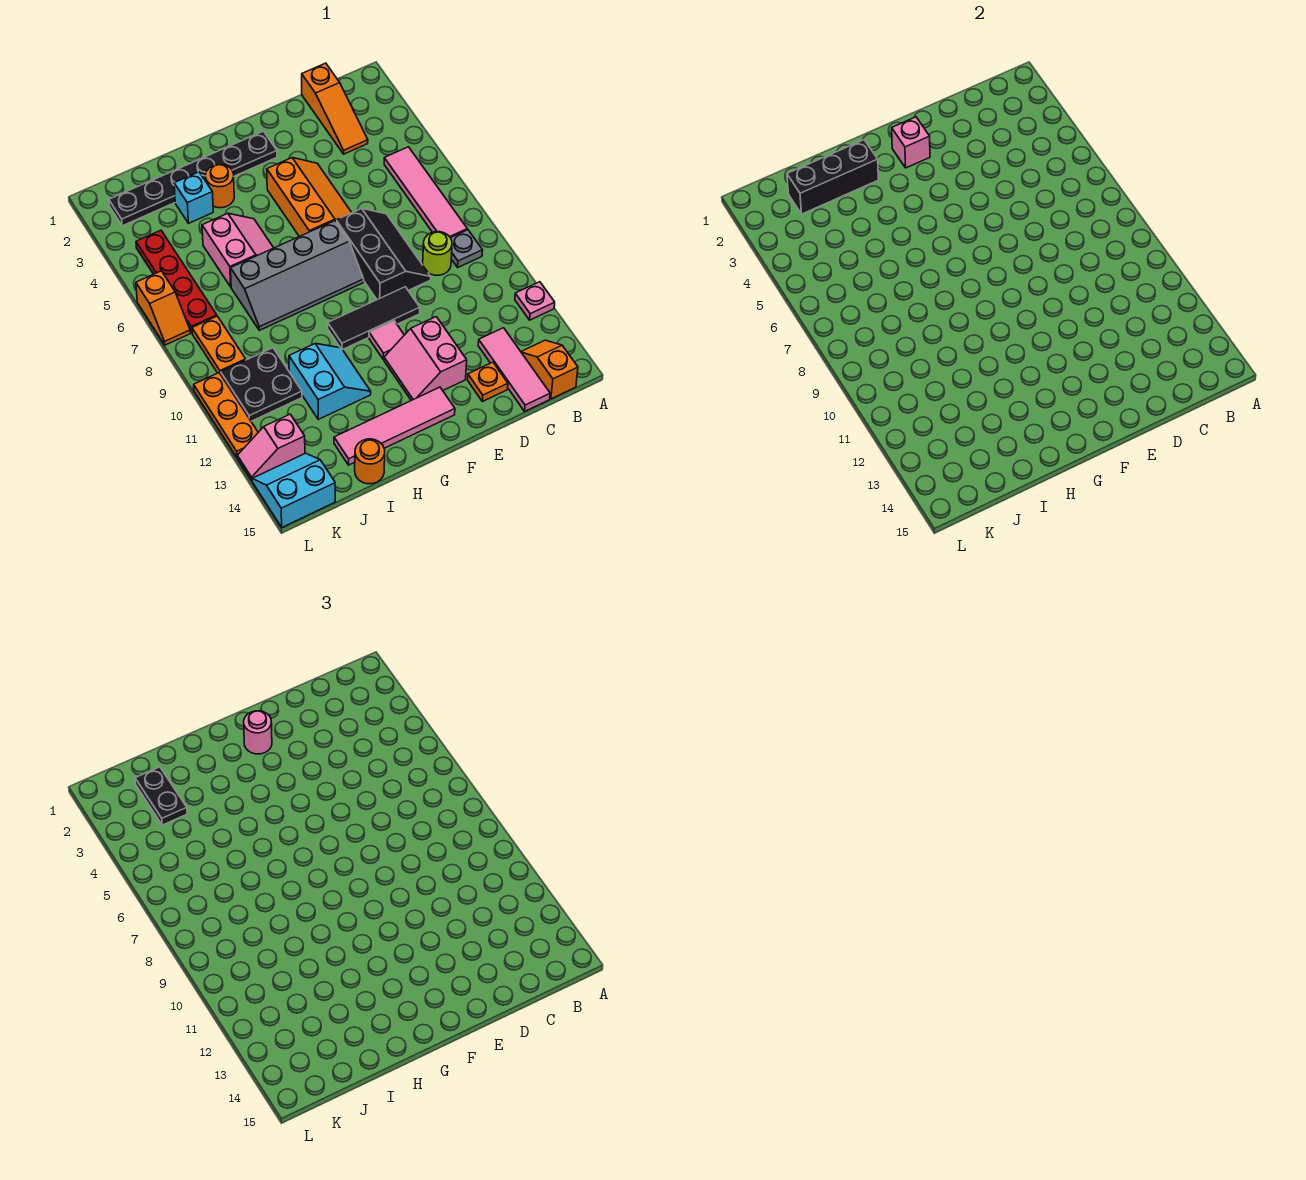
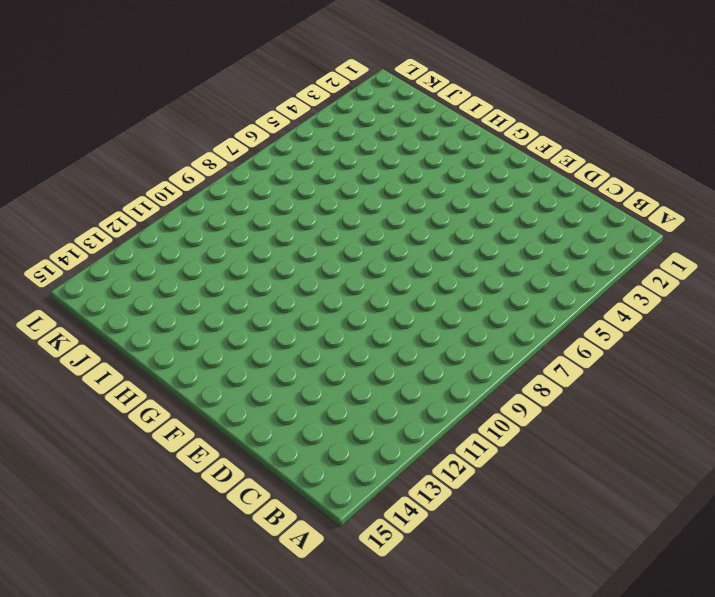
none -> pink 1x1 plate [515,282,555,320]
none -> pink 1x4 tile [384,147,467,238]
none -> grey 1x1 plate [451,230,482,267]
none -> orange 1x2 slope [521,340,578,399]

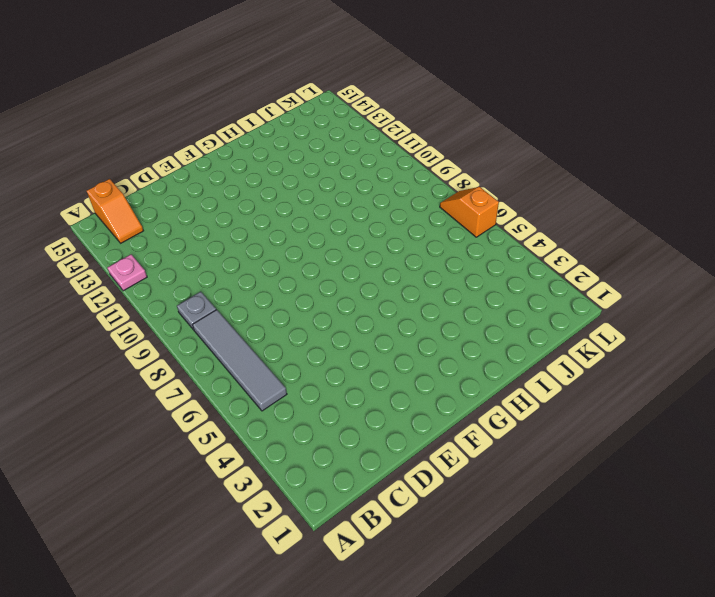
grey 1x4 tile [193,310,287,411] -> pink 1x4 tile [384,147,467,238]
none -> orange 1x3 slope [302,63,368,154]
none -> lime 1x1 round brick [423,232,452,275]
none -> pink 1x3 tile [478,328,550,411]
none -> black 2x3 slope [336,208,431,300]

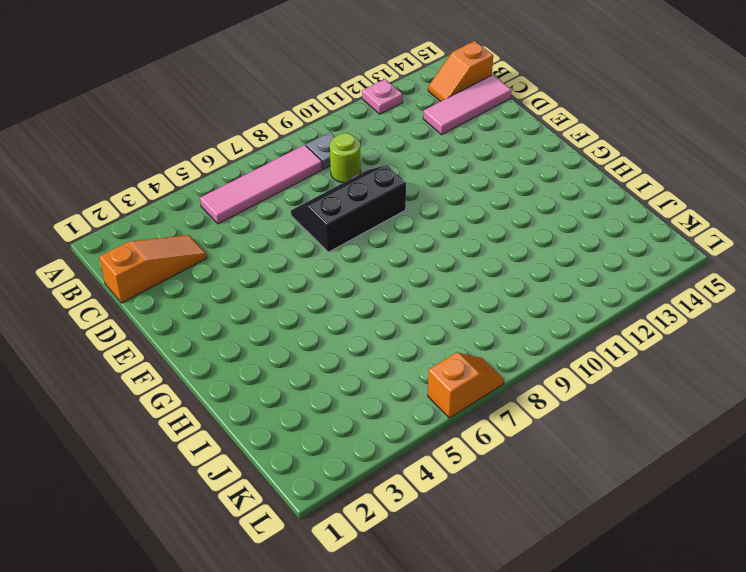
none -> orange 1x1 plate [468,362,508,402]
none -> orange 2x3 slope [267,158,352,236]
none -> black 1x3 tile [328,287,420,350]
none -> pink 2x2 slope [384,317,467,401]

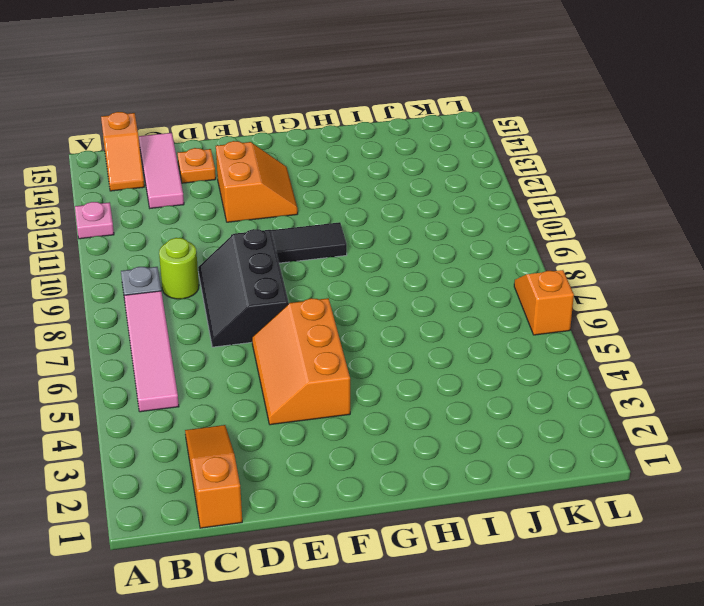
orange 2x2 slope [216,141,298,222] -> pink 2x2 slope [384,317,467,401]
none -> black 1x6 plate [109,131,277,226]
none -> grey 2x4 slope [231,221,364,330]
none -> pink 1x1 tile [369,321,404,360]
none -> pink 1x4 tile [334,387,455,465]

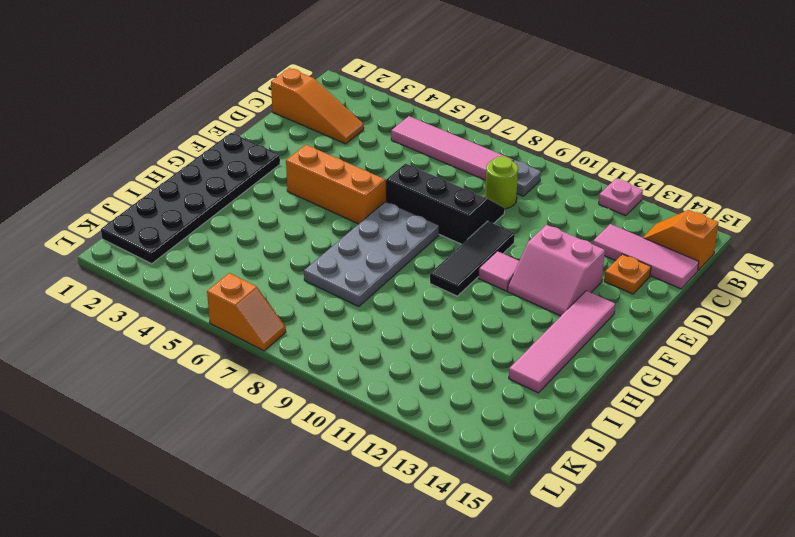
black 2x6 plate [101,133,280,264] -> black 1x6 plate [109,131,277,226]
grey 2x4 plate [304,202,439,307] -> grey 2x4 slope [231,221,364,330]
none -> orange 1x1 round brick [206,164,234,208]
none -> pink 2x2 slope [202,213,273,287]
none -> cyan 2x2 slope [289,344,371,419]
none -> cyan 1x1 brick [174,172,213,223]

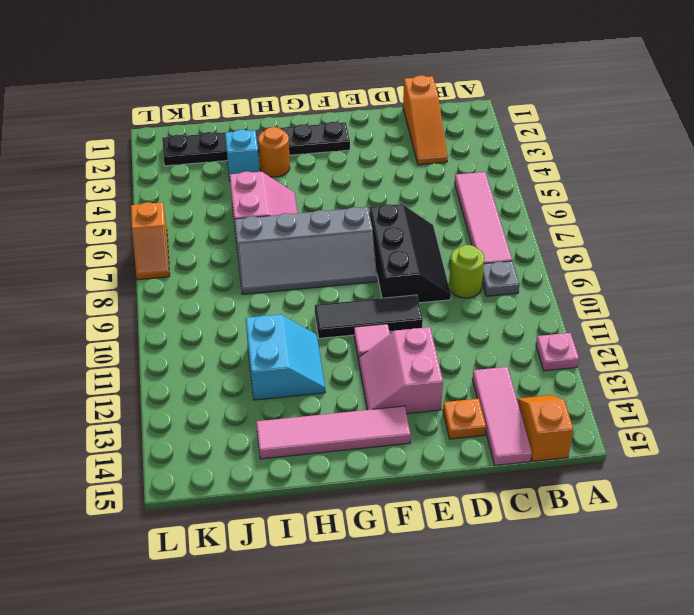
none -> orange 2x3 slope [267,158,352,236]
none -> orange 1x1 round brick [355,439,385,484]
none -> black 2x2 plate [221,348,302,421]
none -> red 1x4 plate [136,230,217,333]

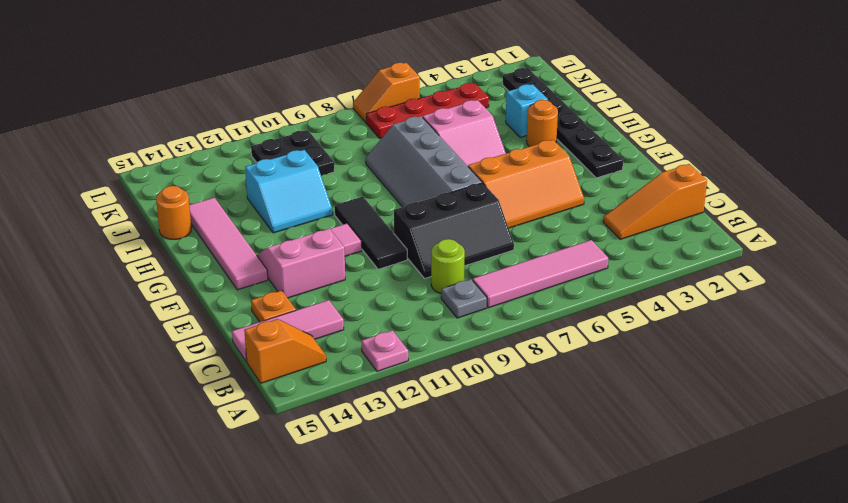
none -> orange 1x2 plate [192,316,246,374]
none -> pink 1x2 slope [237,414,305,481]
none -> cyan 2x2 slope [252,453,335,527]
none -> orange 1x3 plate [194,373,258,457]

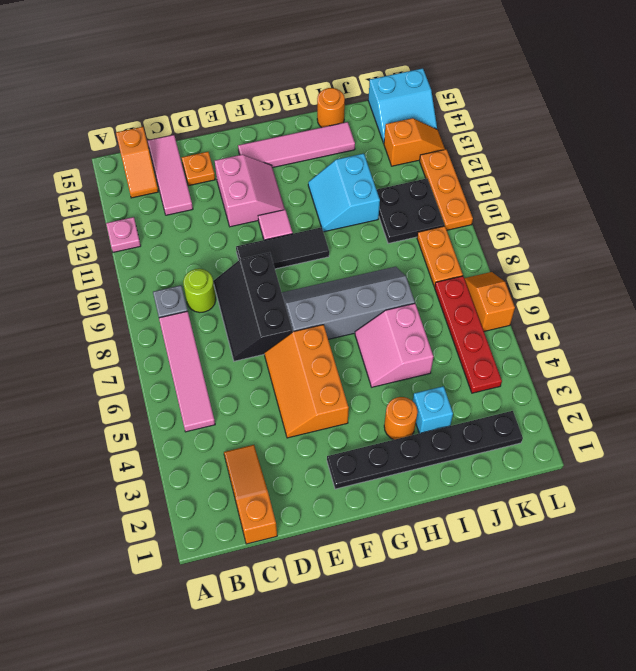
orange 1x2 slope [384,118,445,166] -> pink 1x2 slope [237,414,305,481]
none -> pink 1x1 brick [892,117,930,168]
none -> black 1x3 brick [787,140,878,214]
none -> pink 1x1 round brick [244,711,272,754]
none -> black 1x2 plate [135,767,187,825]

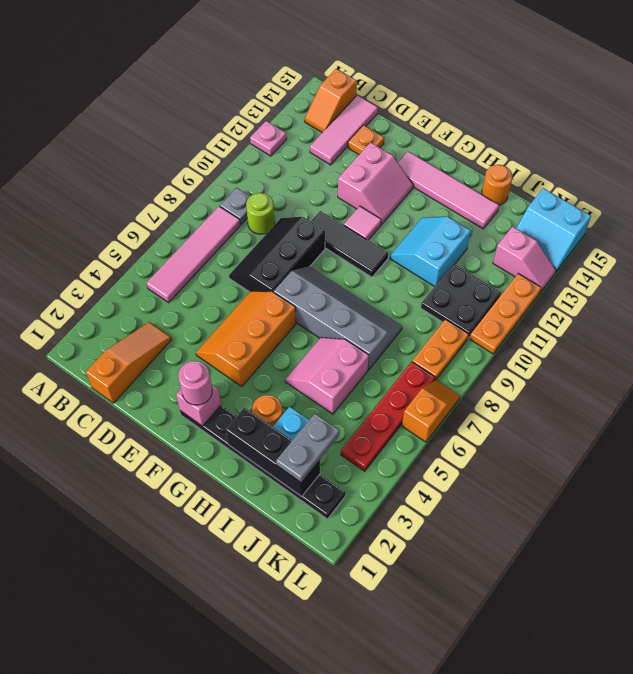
grey 1x2 plate [276,414,340,482] -> black 1x2 plate [135,767,187,825]

